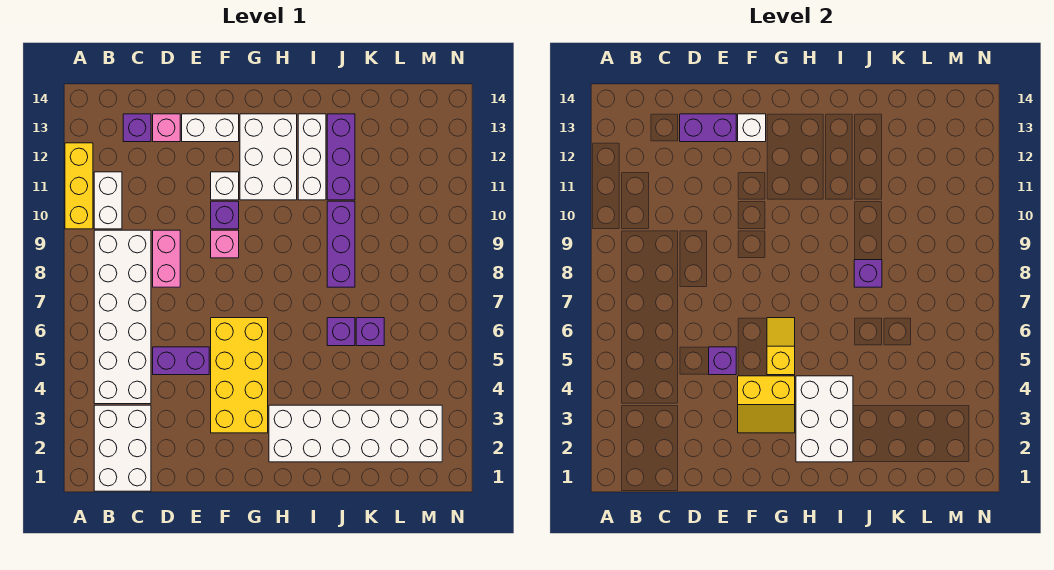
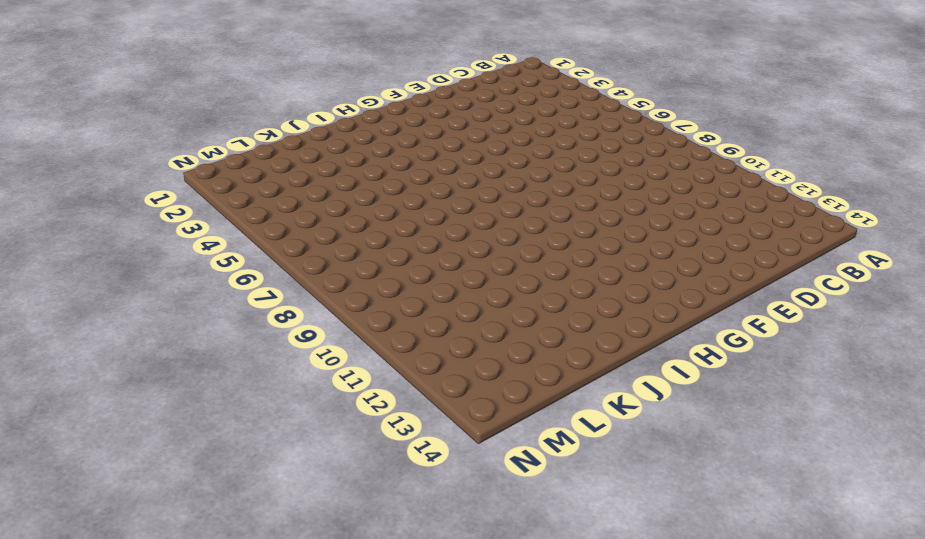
none -> yellow 1x3 brick [65,143,93,229]
none -> white 2x3 brick [94,405,151,491]
none -> white 2x6 brick [94,230,151,404]

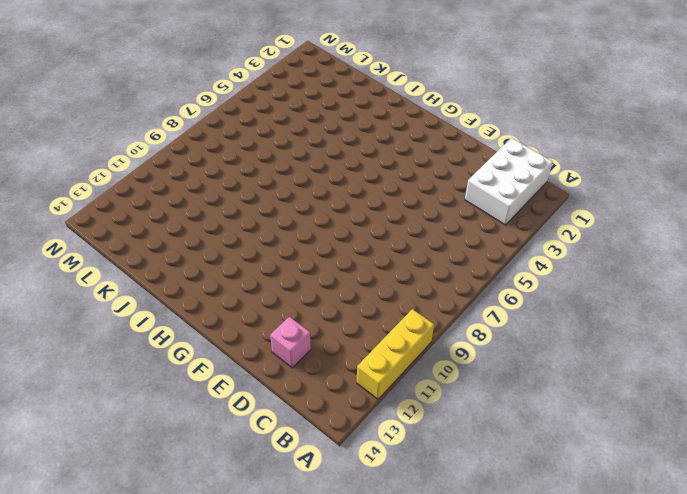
none -> white 2x6 brick [94,230,151,404]
none -> white 1x2 brick [94,172,122,229]
none -> purple 1x1 brick [123,114,151,142]

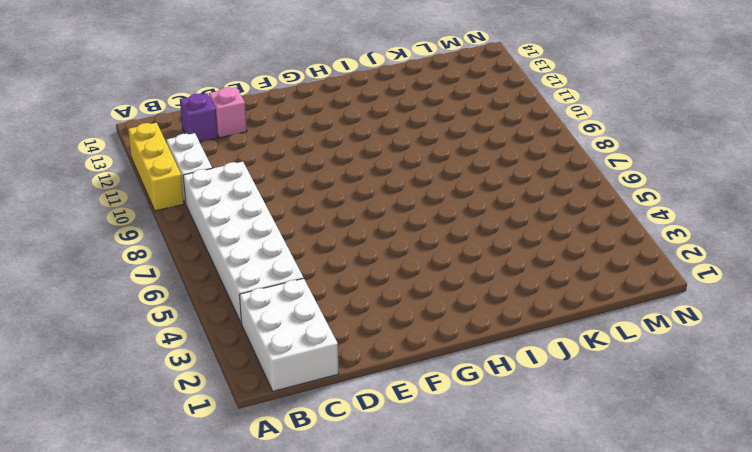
none -> purple 1x2 brick [153,347,209,375]
none -> pink 1x2 brick [153,230,180,287]
none -> white 1x2 brick [182,114,239,142]

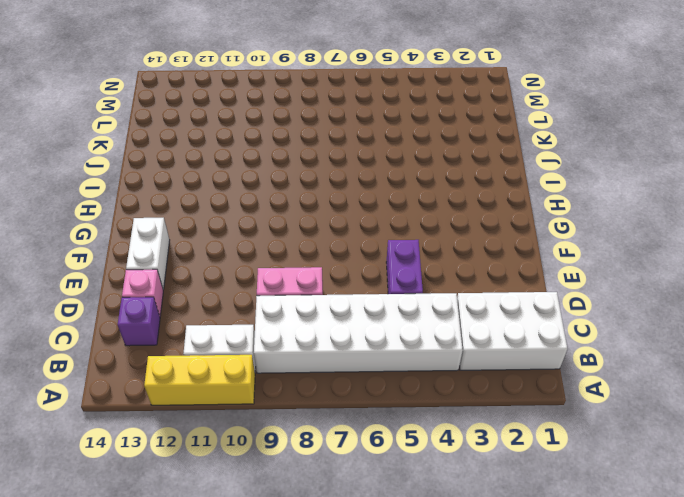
none -> yellow 2x4 brick [211,318,268,433]
none -> pink 1x1 brick [211,230,239,258]
none -> purple 1x1 brick [211,201,239,229]

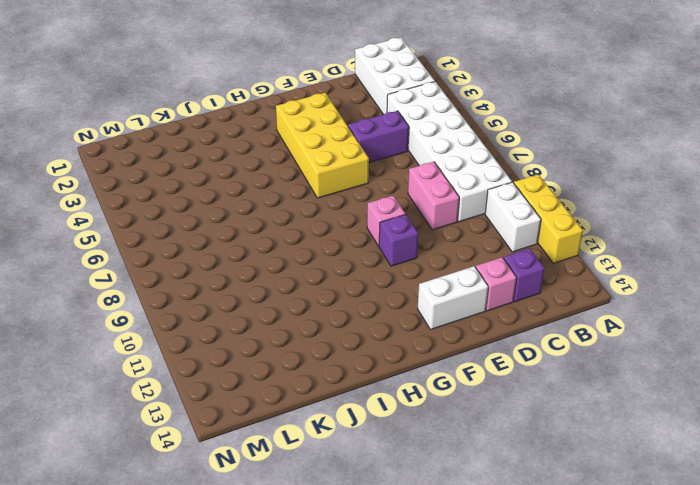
none -> white 1x1 brick [211,172,239,200]
none -> white 2x3 brick [240,114,297,200]
none -> white 2x6 brick [269,405,442,462]

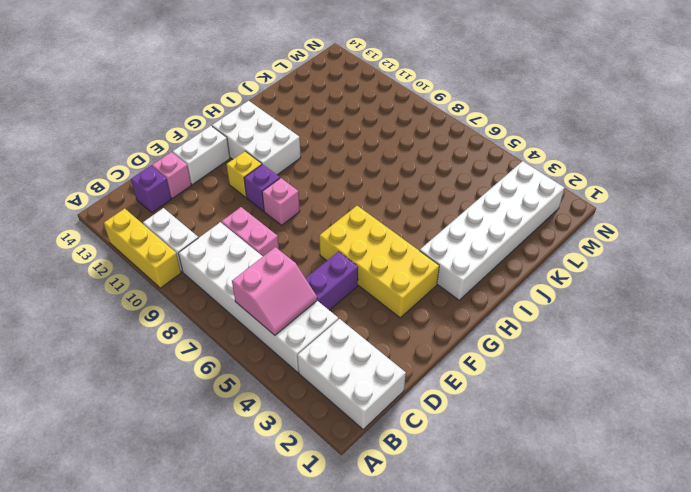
pink 2x2 slope [232,247,317,335] -> none
yellow 1x1 brick [226,151,262,197] -> white 1x1 brick [211,172,239,200]
none -> white 1x3 brick [298,114,326,200]
none -> purple 1x1 brick [327,318,355,346]
none -> purple 1x3 brick [327,201,355,287]

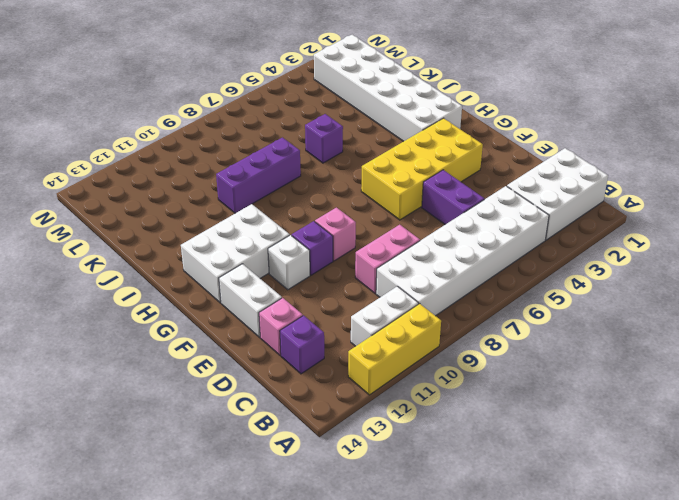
none -> white 1x3 brick [298,114,326,200]
none -> purple 1x3 brick [327,114,355,200]
none -> purple 1x1 brick [356,318,384,346]

